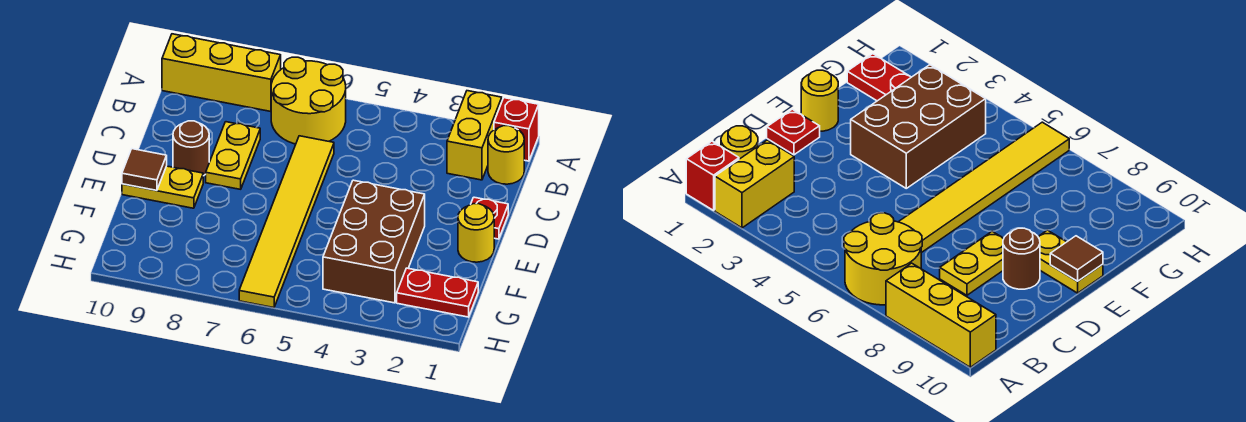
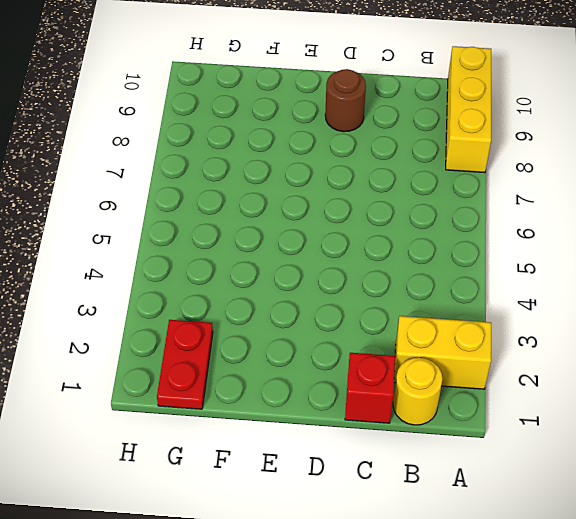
red 1x1 brick [345,353,395,423] -> red 1x1 brick moved to [494,98,539,161]
none -> yellow 2x2 round brick [271,57,346,144]
none -> yellow 1x6 tile [239,136,334,308]
none -> yellow 1x2 plate [206,122,260,189]

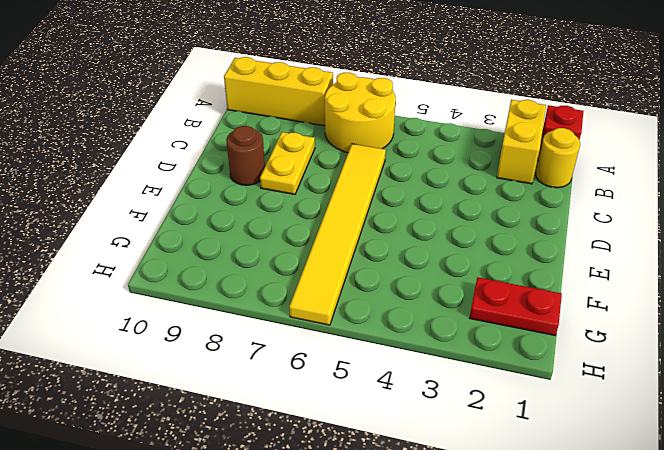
none -> red 1x1 plate [471,197,508,239]
none -> yellow 1x1 round brick [458,204,494,262]
none -> brown 2x3 brick [323,180,425,303]

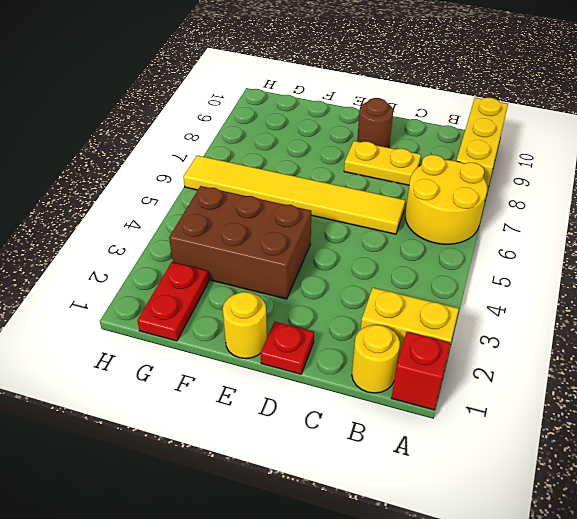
none -> yellow 1x2 plate [122,166,203,208]
none -> brown 1x1 tile [122,149,167,191]

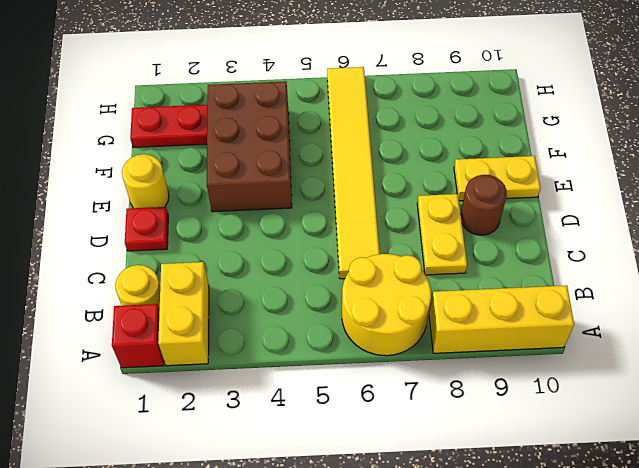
none -> brown 1x1 tile [122,149,167,191]

